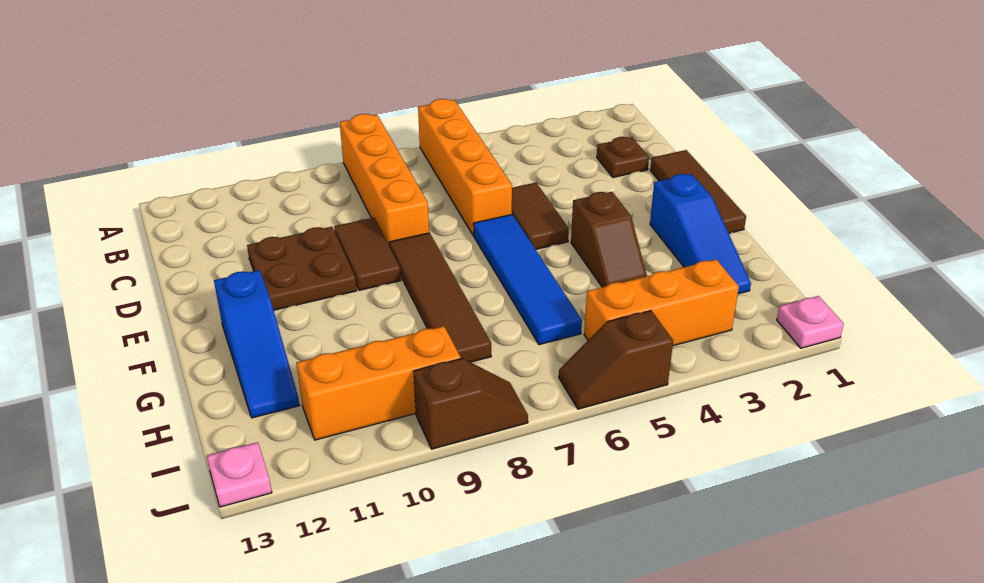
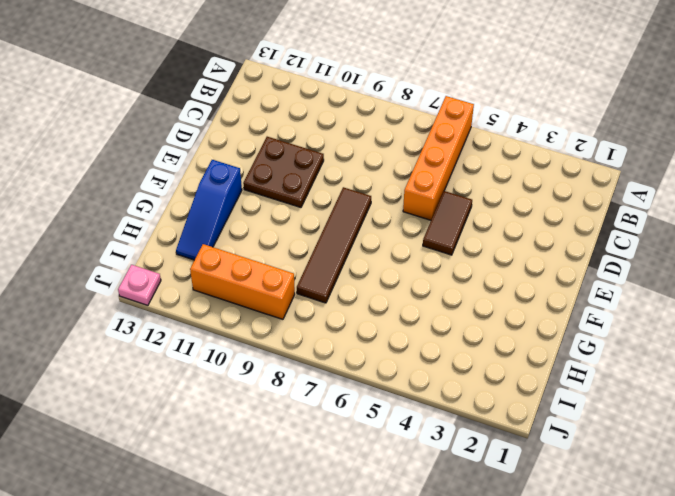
none -> orange 1x4 brick [340,114,429,246]
none -> brown 1x1 plate [597,137,649,177]
none -> brown 1x3 tile [650,150,746,233]

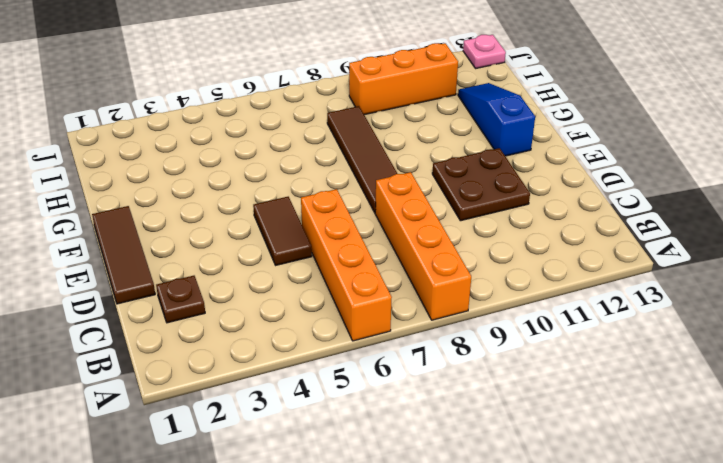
none -> brown 1x2 tile [334,218,401,290]
none -> blue 1x4 tile [473,215,582,345]
none -> blue 1x3 slope [650,174,751,294]

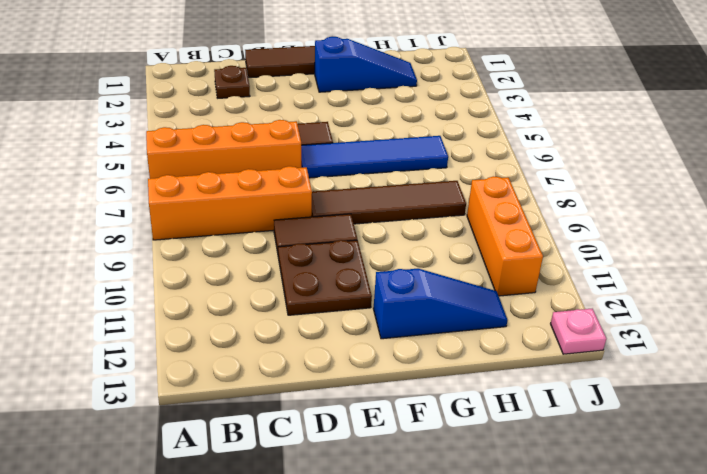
none -> brown 1x2 slope [571,192,647,287]
none -> orange 1x3 brick [584,259,739,346]
none -> pink 1x1 plate [777,296,844,348]

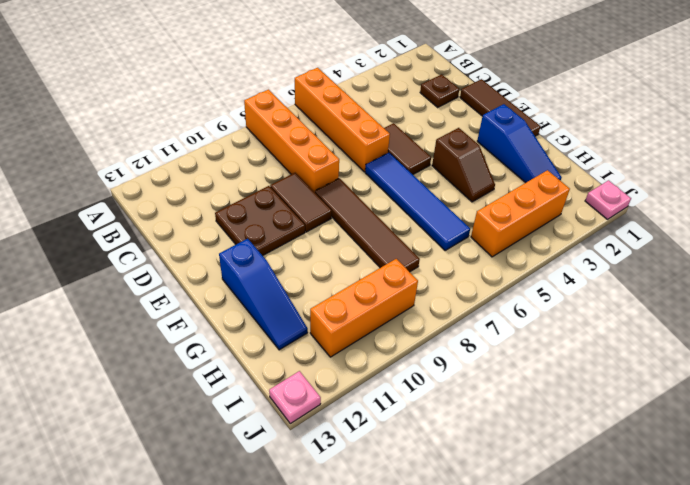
none -> brown 1x2 slope [559,311,673,409]
none -> brown 1x2 slope [414,358,528,449]

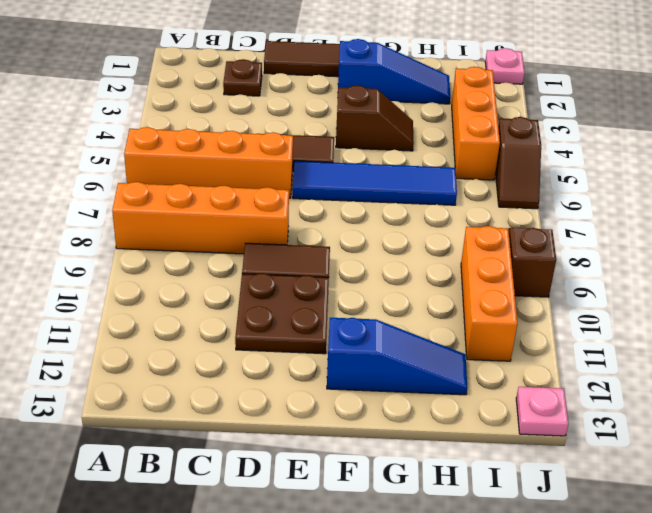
none -> brown 1x4 tile [389,233,491,362]

